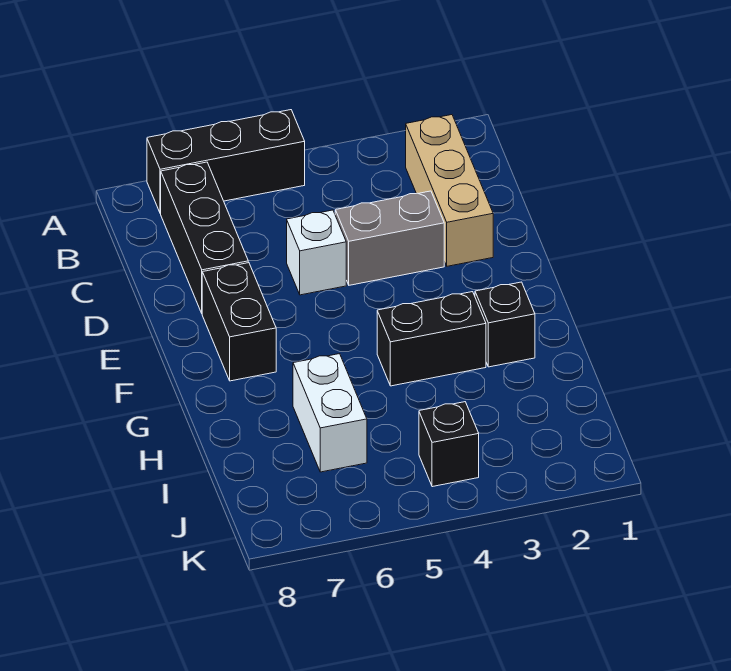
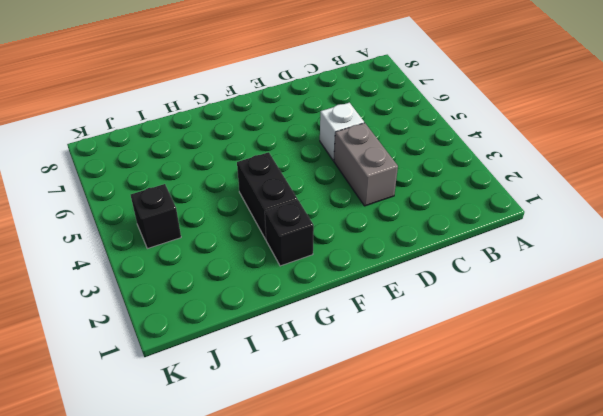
none -> black 1x3 brick [147,110,305,213]
none -> tan 1x3 brick [406,115,493,266]

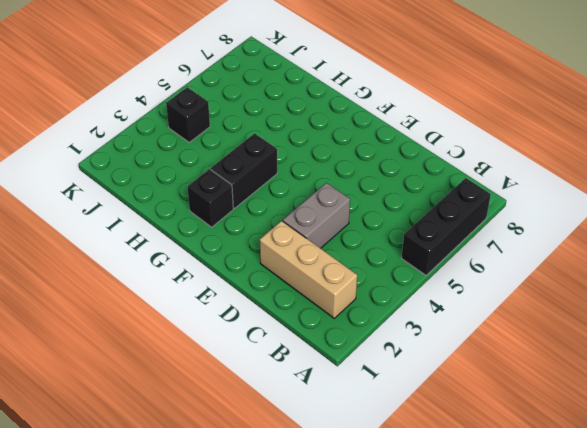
none -> black 1x3 brick [161,162,248,313]
none -> white 1x1 brick [287,210,346,295]

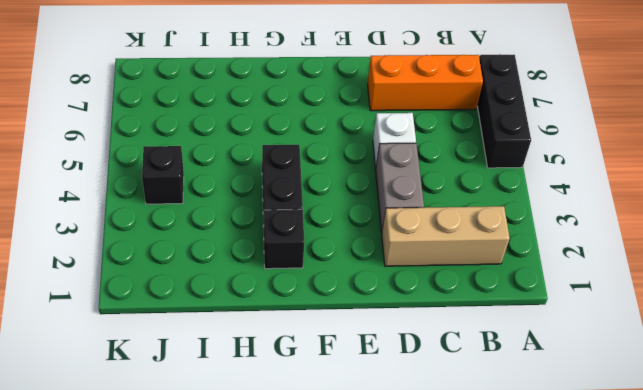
orange 1x3 brick [367,55,483,111] -> black 1x3 brick [161,162,248,313]
none -> black 1x2 brick [202,263,276,381]
none -> white 1x2 brick [293,354,367,472]

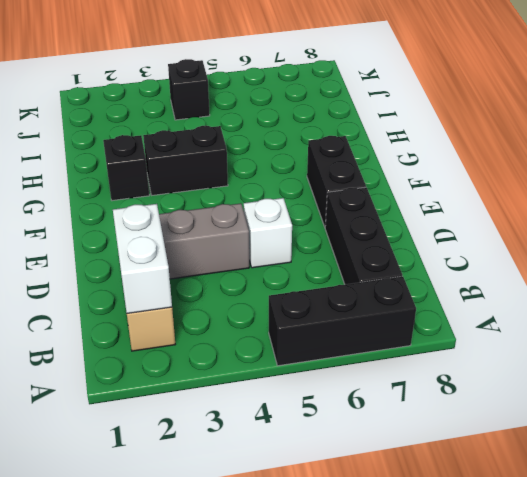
white 1x2 brick [113,204,172,313] -> white 1x2 brick moved to [293,354,367,472]

